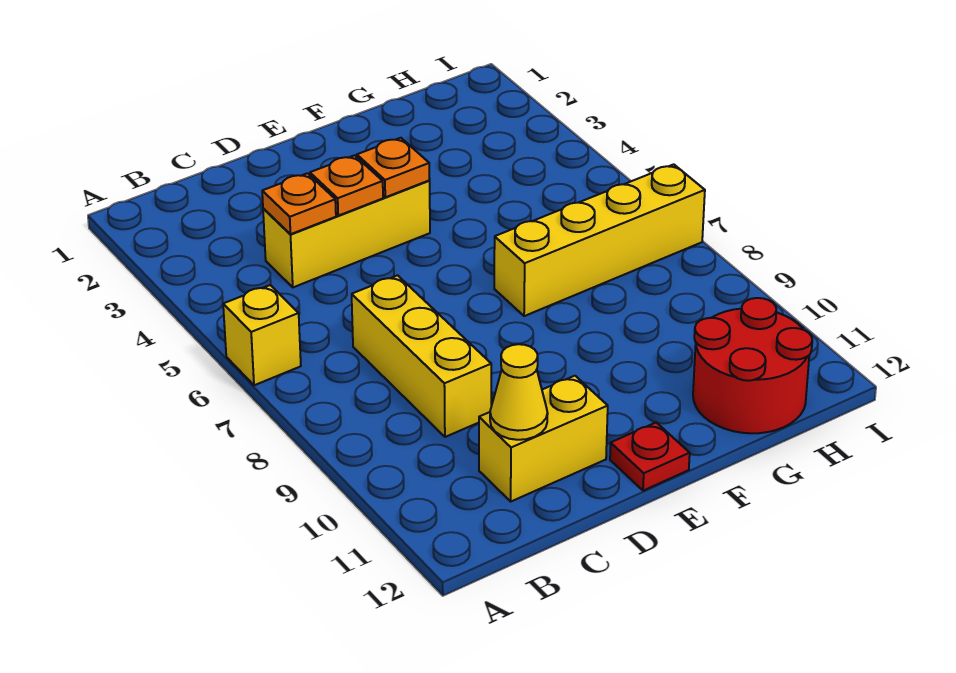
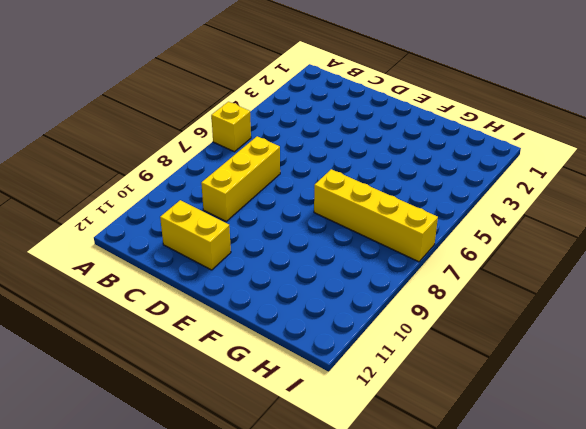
none -> yellow 1x3 brick [263,181,430,287]
none -> red 1x1 plate [610,422,690,491]

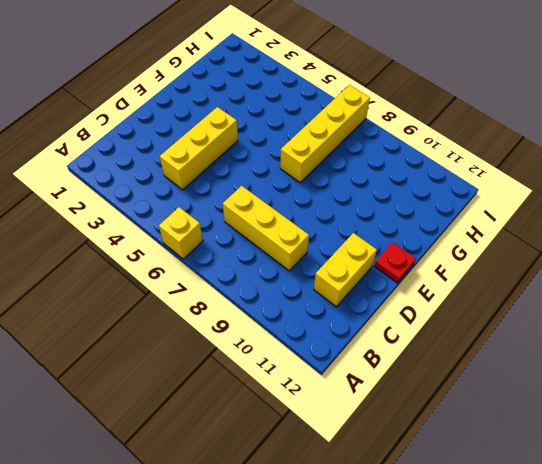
none -> red 2x2 round brick [693,298,812,433]
none -> orange 1x1 plate [262,173,336,234]

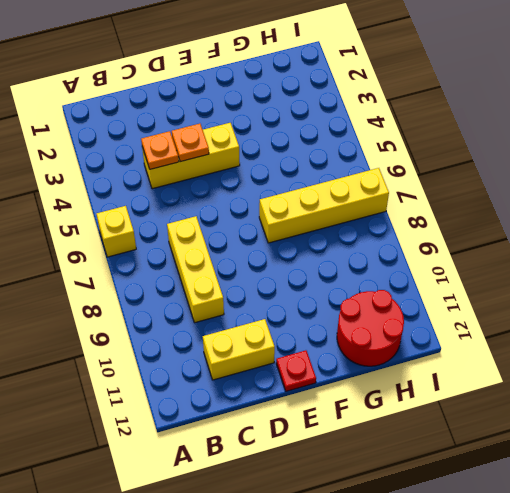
none -> yellow 1x1 cone [490,344,548,440]
none -> orange 1x1 plate [357,138,430,197]

